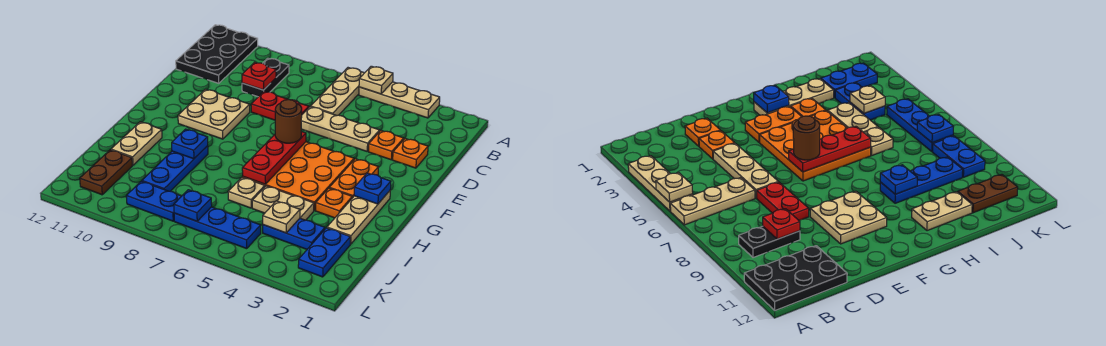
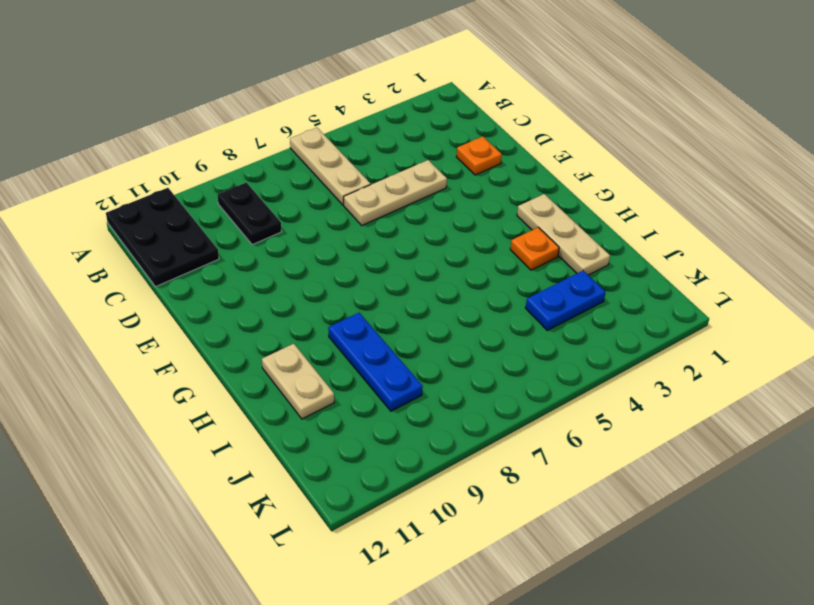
none -> tan 1x3 plate [359,82,440,118]
none -> orange 1x1 plate [368,131,404,160]
none -> red 1x2 plate [251,91,309,120]
none -> tan 2x2 plate [178,89,250,139]

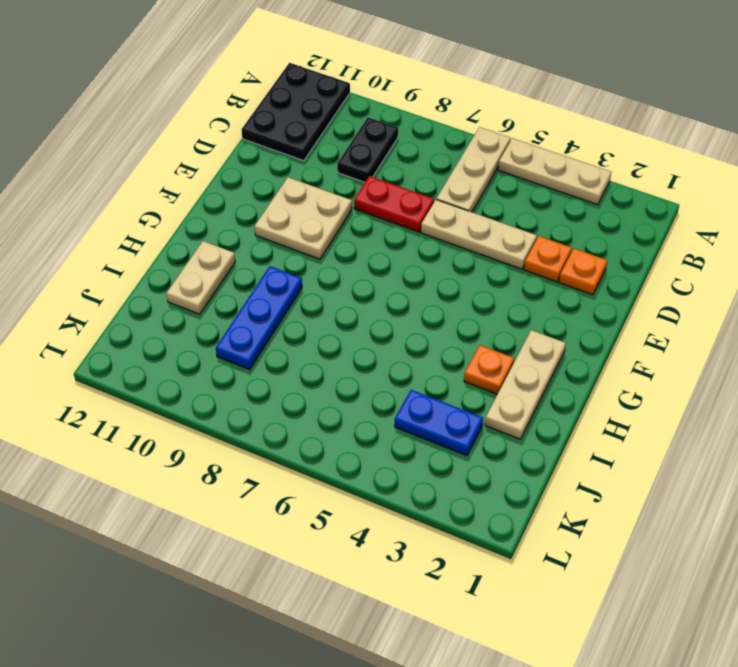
none -> orange 1x2 plate [330,159,379,198]
none -> orange 3x3 plate [243,142,354,210]
none -> tan 1x2 plate [252,186,314,220]
none -> tan 1x1 plate [228,177,265,208]

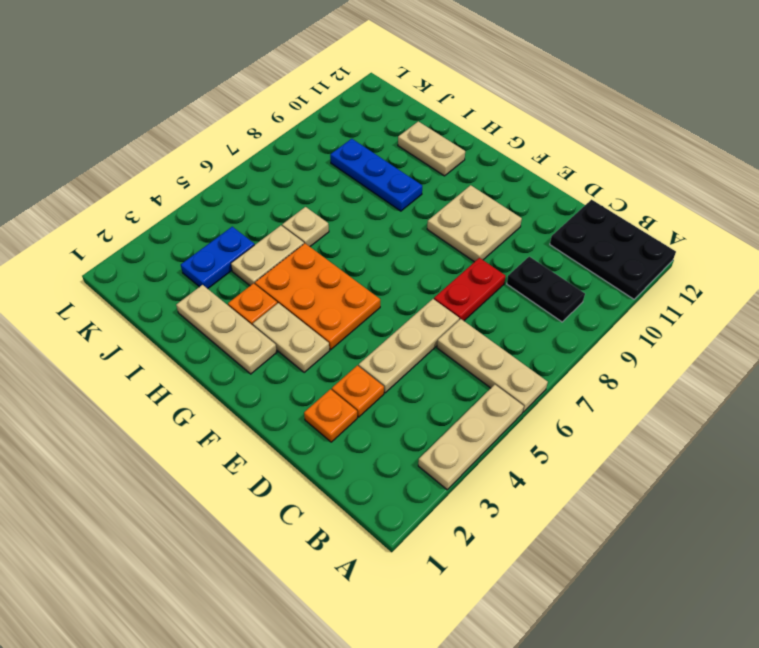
tan 1x2 plate [253,303,329,373] -> orange 1x2 plate [330,159,379,198]
orange 2x3 plate [255,244,380,350] -> orange 3x3 plate [243,142,354,210]
none -> blue 1x2 plate [298,228,350,277]
none -> brown 1x2 plate [80,150,132,195]
none -> blue 1x3 plate [174,207,261,249]
none -> blue 1x2 plate [126,181,181,221]

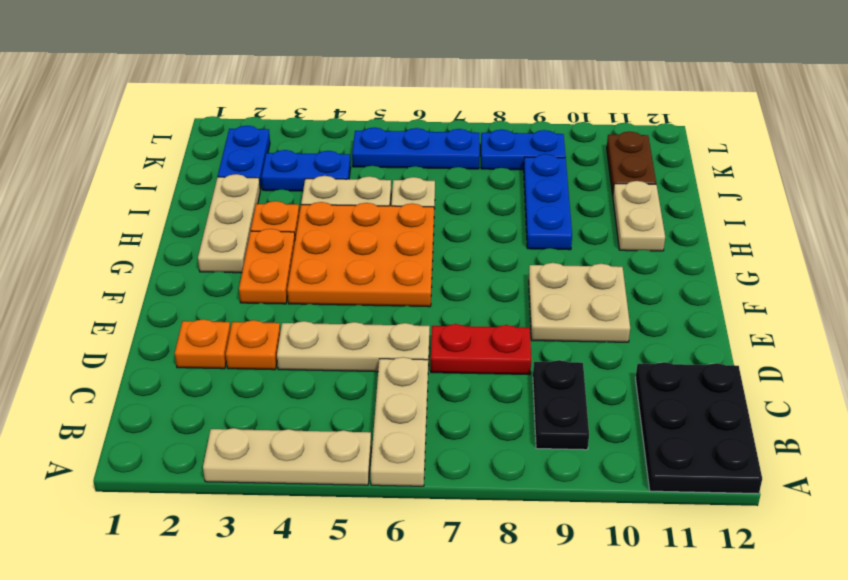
none -> tan 1x1 plate [359,66,393,94]
none -> red 1x1 plate [242,62,276,90]
none -> red 1x3 plate [242,131,306,184]
none -> blue 1x1 plate [354,173,391,204]

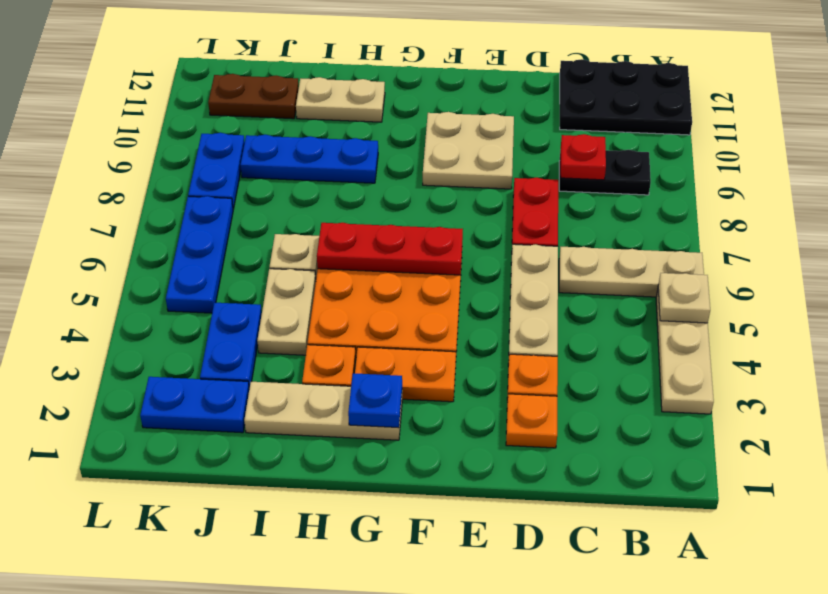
none -> blue 1x1 plate [172,129,208,159]
none -> tan 1x1 plate [263,201,300,233]
none -> blue 1x1 plate [174,190,212,221]
none -> brown 1x1 round brick [275,100,302,143]

